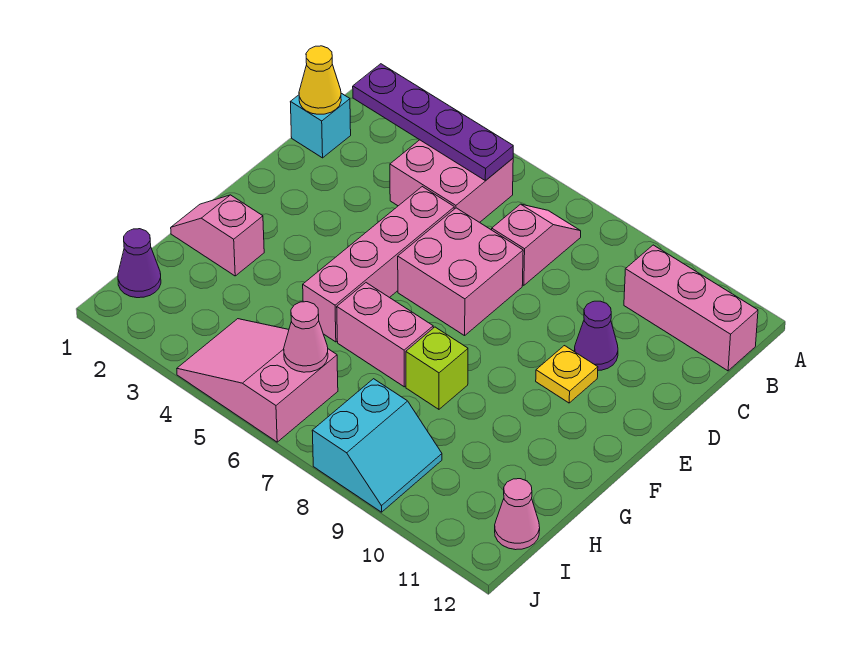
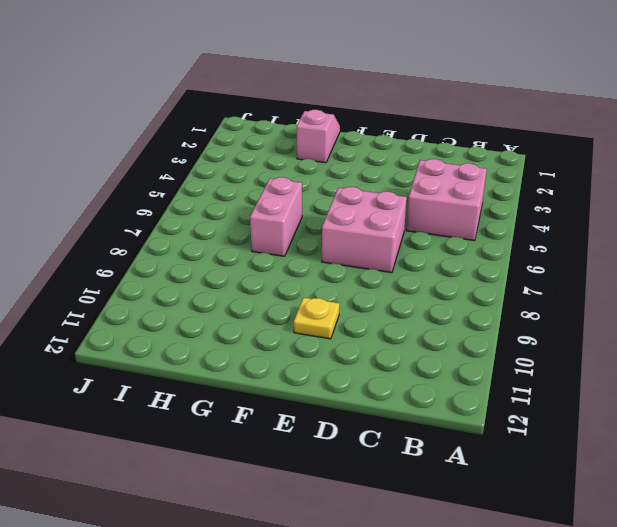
none -> pink 1x2 slope [492,204,581,285]
none -> pink 1x3 brick [624,245,758,371]
none -> cyan 1x1 brick [291,93,351,158]

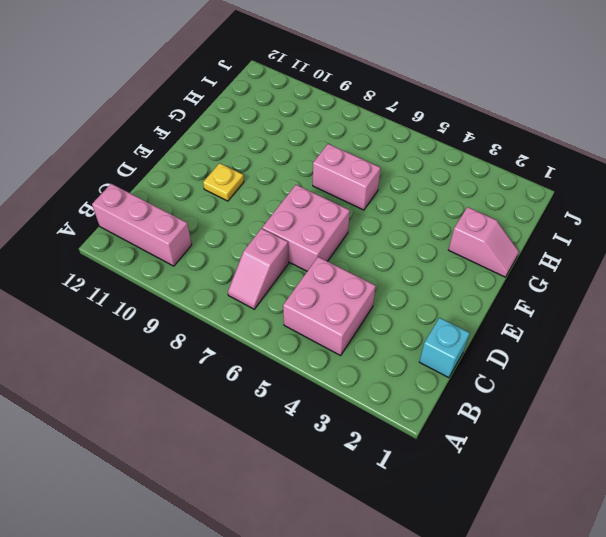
none -> pink 1x4 brick [303,187,454,342]
none -> purple 1x1 cone [574,301,618,370]
none -> lime 1x1 brick [406,327,468,409]

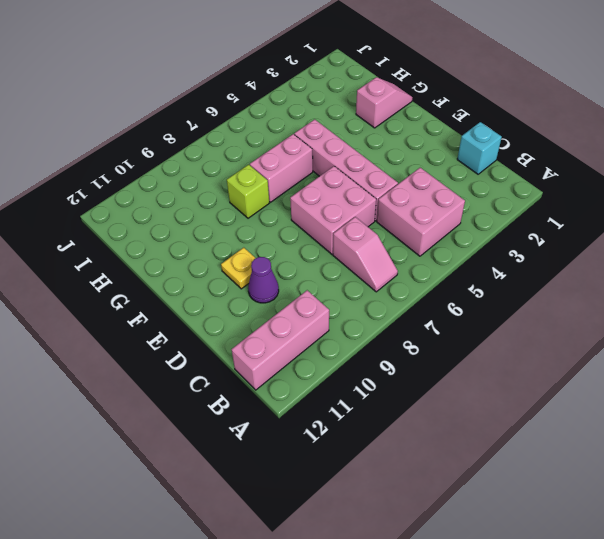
none -> purple 1x1 cone [118,229,161,298]
none -> pink 2x3 slope [177,319,338,442]
none -> cyan 2x2 slope [312,379,442,512]

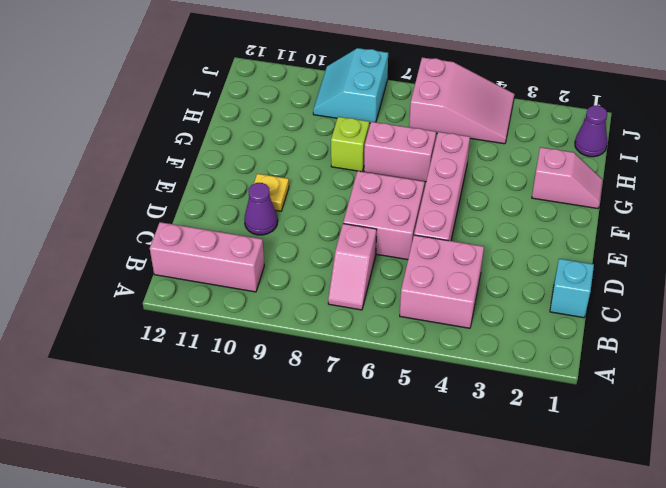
none -> pink 1x1 cone [495,479,540,550]
none -> purple 1x4 plate [353,64,513,180]
none -> yellow 1x1 cone [299,46,341,114]

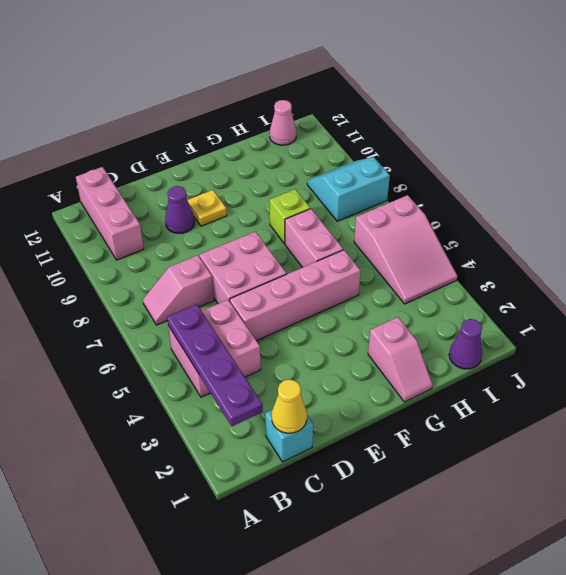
none -> pink 1x1 cone [284,302,328,372]

